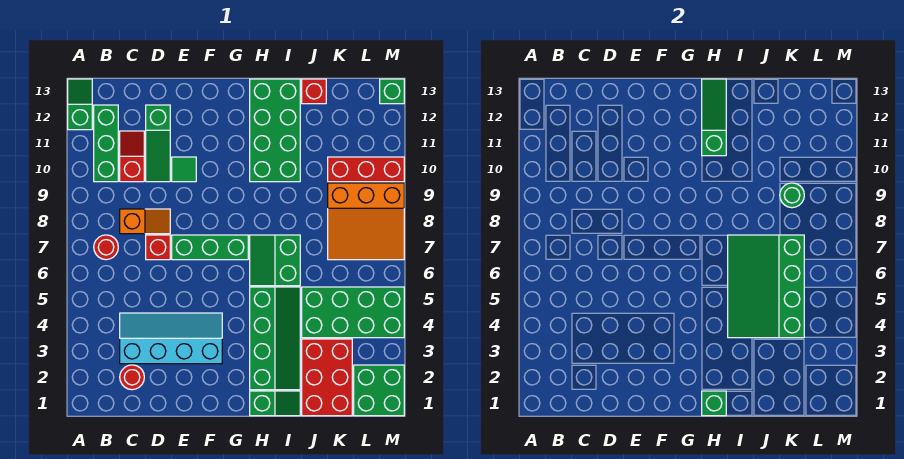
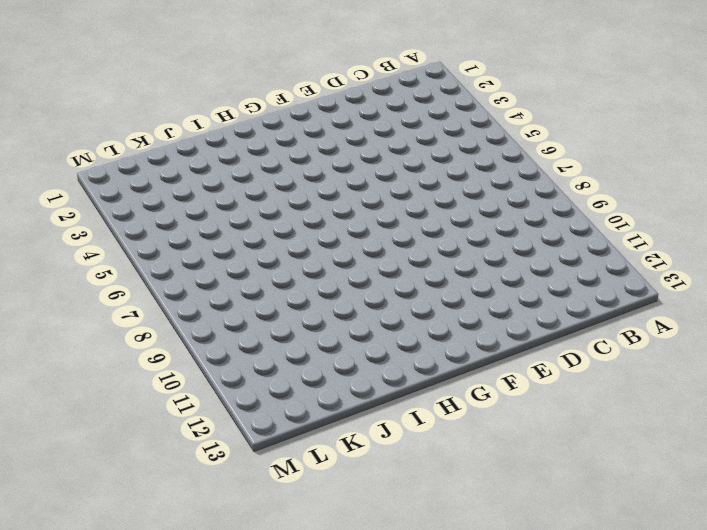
none -> green 1x2 slope [68,79,92,130]
none -> red 1x1 round brick [94,235,118,260]
none -> green 1x3 brick [94,105,118,182]

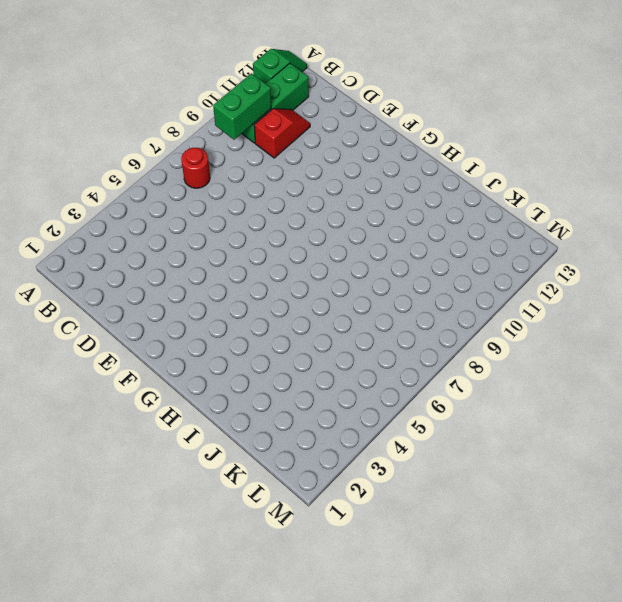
green 1x2 brick [213,73,271,140] -> none
none -> red 1x1 round brick [120,365,144,390]
none -> cyan 2x4 slope [120,313,222,364]
none -> orange 1x2 slope [120,209,170,234]

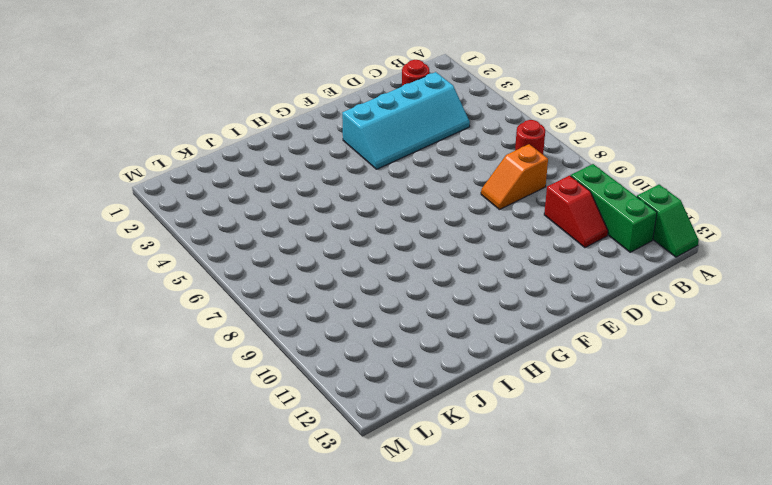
none -> red 1x1 brick [146,235,170,260]
none -> green 1x3 slope [146,105,170,182]
none -> green 1x3 brick [172,235,248,260]

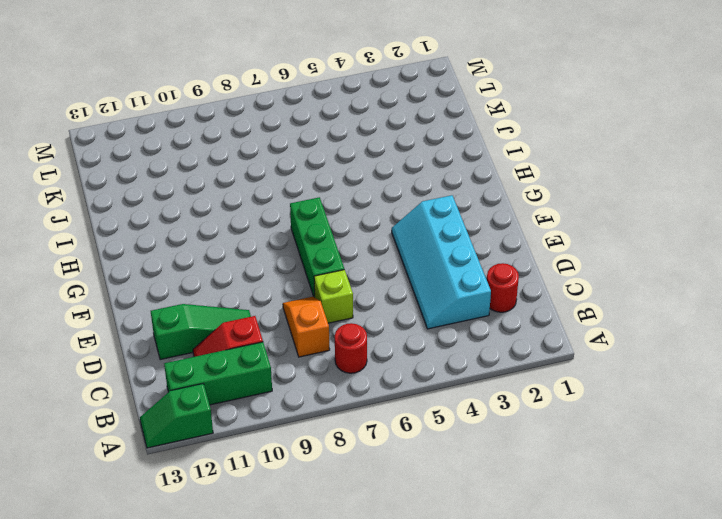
lime 1x1 brick [314,270,353,323] -> red 1x1 brick [146,235,170,260]
none -> green 1x1 tile [172,157,196,182]
none -> green 1x2 slope [250,391,300,416]
none -> green 2x4 slope [250,287,300,390]

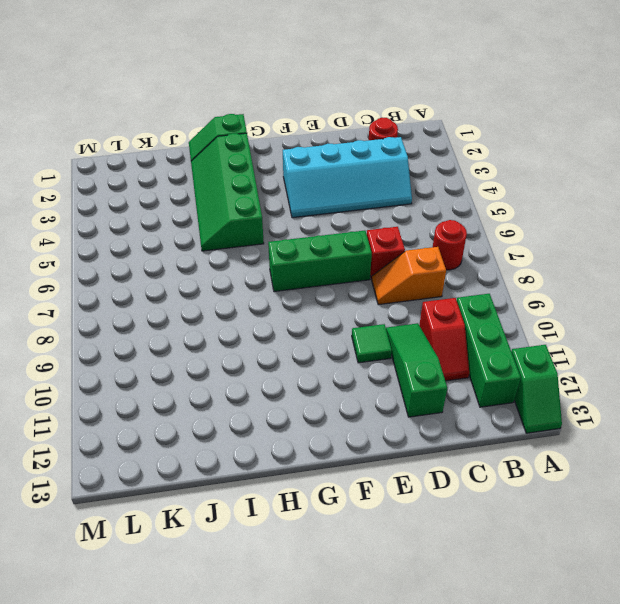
none -> green 2x2 slope [250,235,300,286]
none -> green 2x4 brick [250,79,300,182]
none -> red 2x3 brick [302,339,352,416]

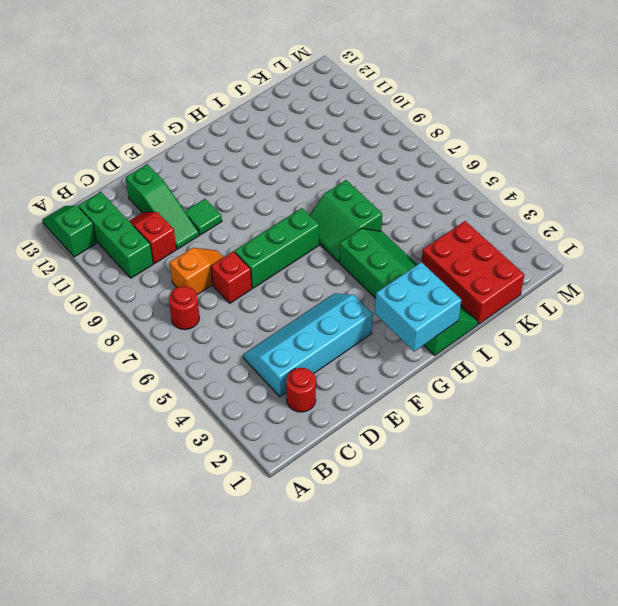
cyan 2x2 brick [375,262,461,352] -> green 1x1 brick [702,391,726,416]
none -> green 2x4 brick [250,79,300,182]
none -> green 2x4 brick [302,287,404,338]
none -> red 1x1 brick [302,79,326,104]

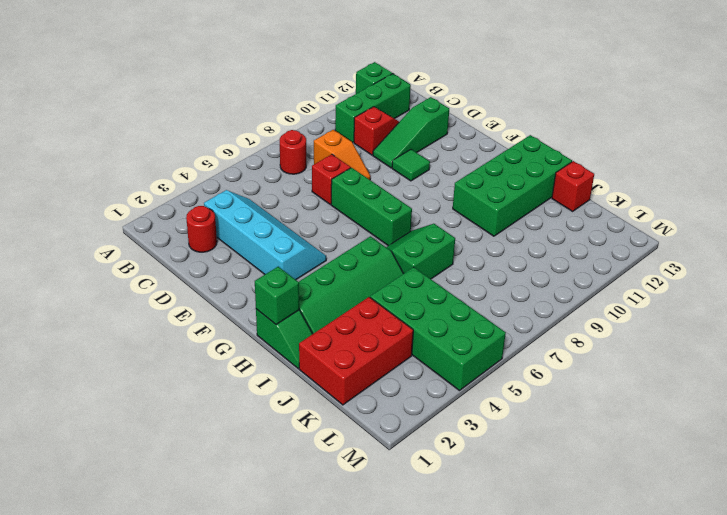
none -> orange 3x3 slope [328,183,404,260]
none -> red 1x3 brick [328,157,404,182]
none -> green 2x2 brick [354,365,404,416]

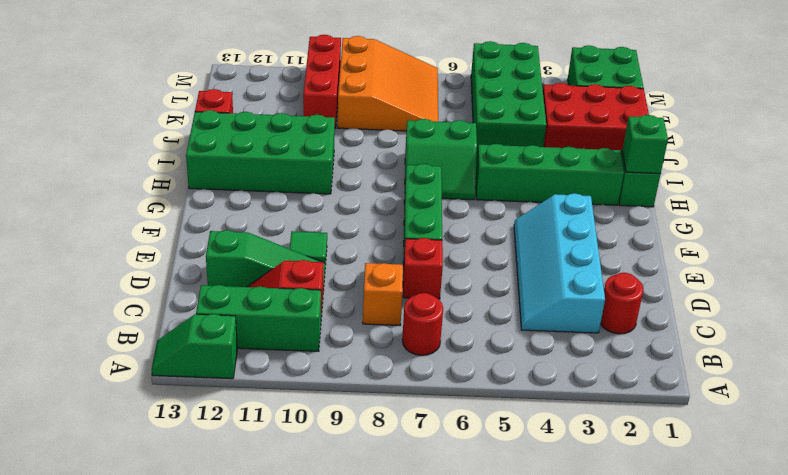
none -> green 1x1 brick [380,79,404,104]
none -> green 1x3 slope [702,79,726,156]
none -> green 3x4 slope [728,235,804,338]

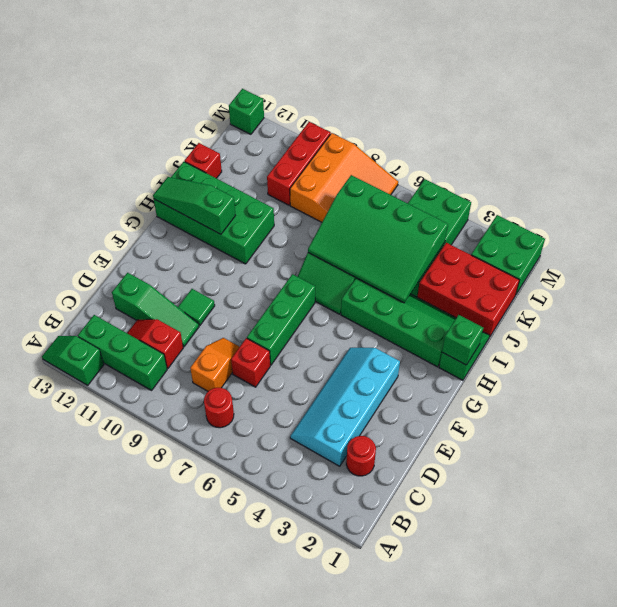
none -> green 1x1 round brick [780,183,804,208]

